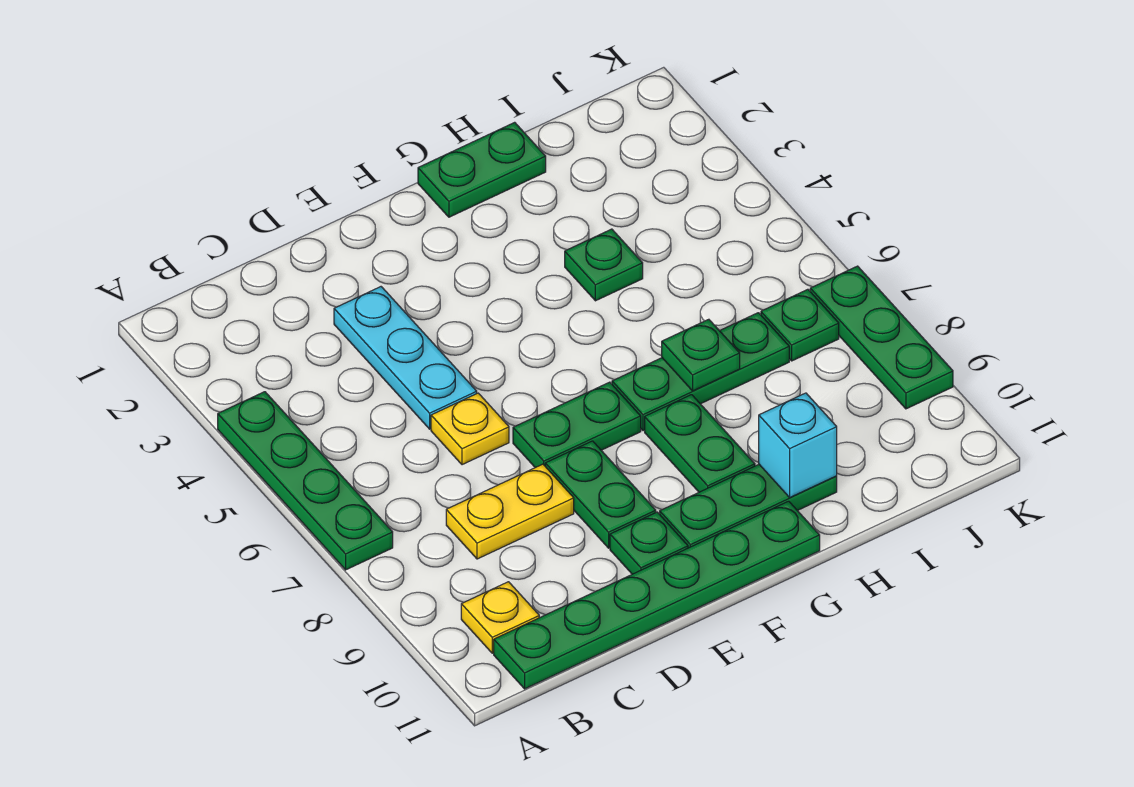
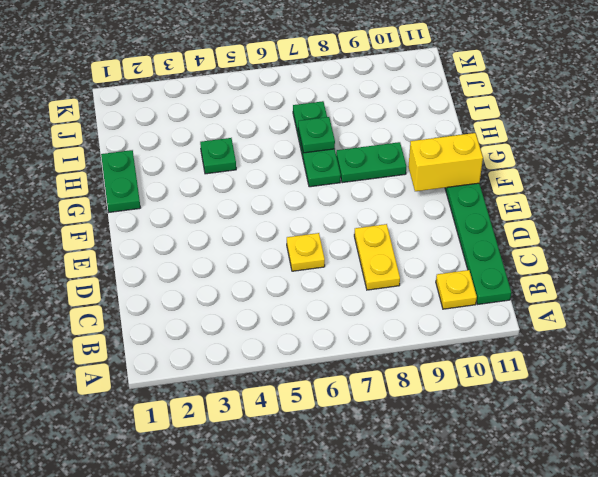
yellow 1x2 brick [408,133,483,191] -> none
none -> green 1x4 plate [218,392,393,570]
none -> cyan 1x3 plate [334,287,477,429]
none -> green 1x2 plate [513,382,641,468]

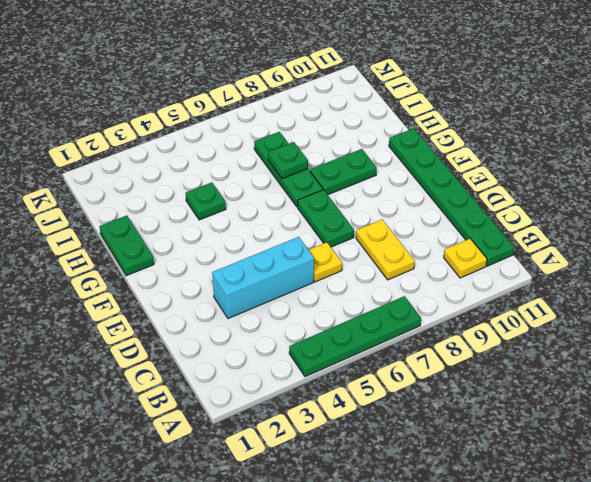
cyan 1x3 brick [212,237,314,319] -> cyan 1x3 plate [334,287,477,429]
none -> green 1x2 plate [545,441,656,548]
none -> green 1x1 plate [610,512,688,574]
none -> green 1x3 plate [660,465,837,548]

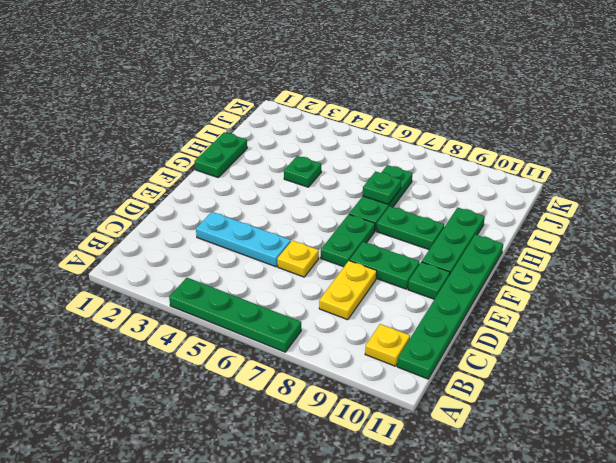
none -> green 1x1 plate [761,289,839,361]
none -> green 1x3 plate [810,266,953,409]
none -> cyan 1x1 brick [759,393,837,497]

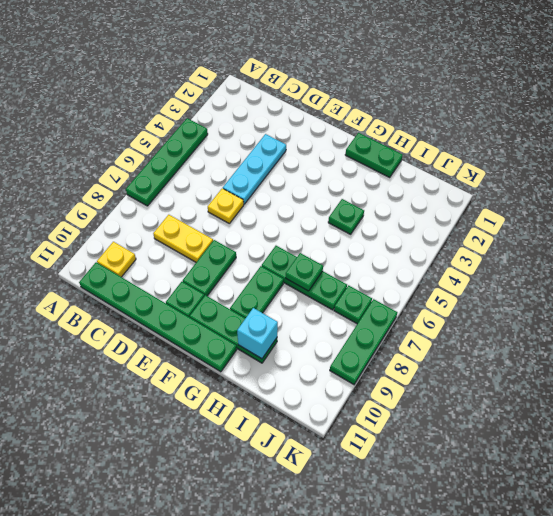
none -> green 1x2 plate [513,382,641,468]

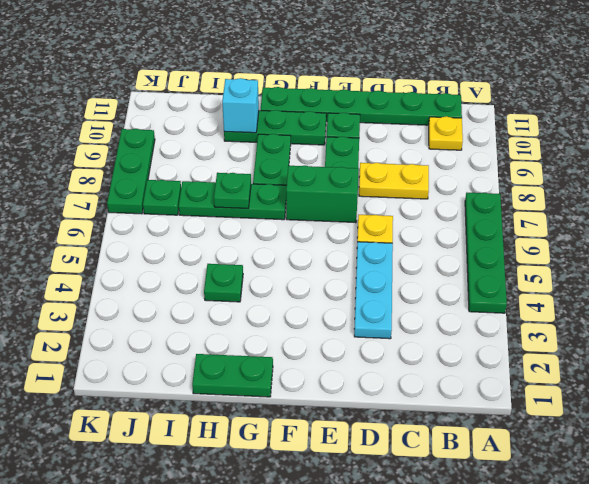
green 1x2 brick [286,166,359,223] -> green 1x2 plate [513,382,641,468]

